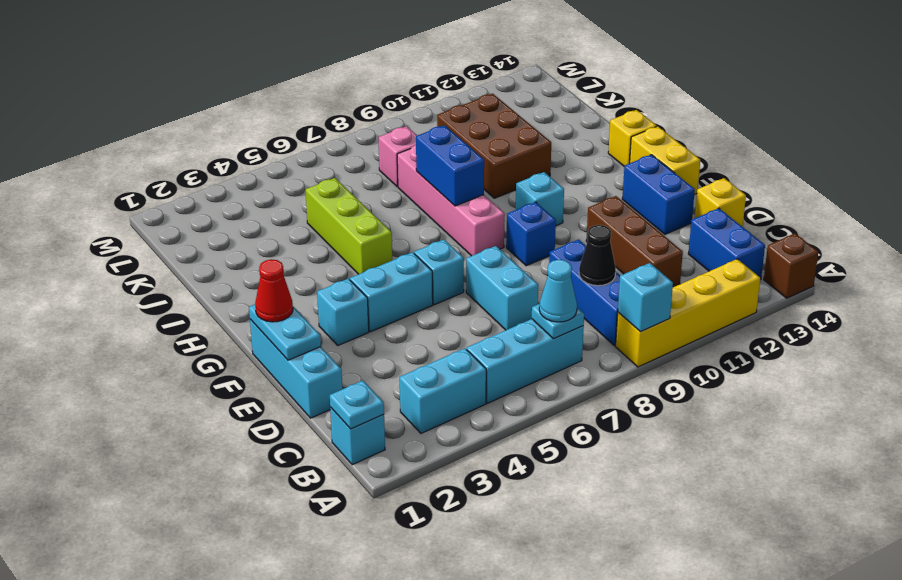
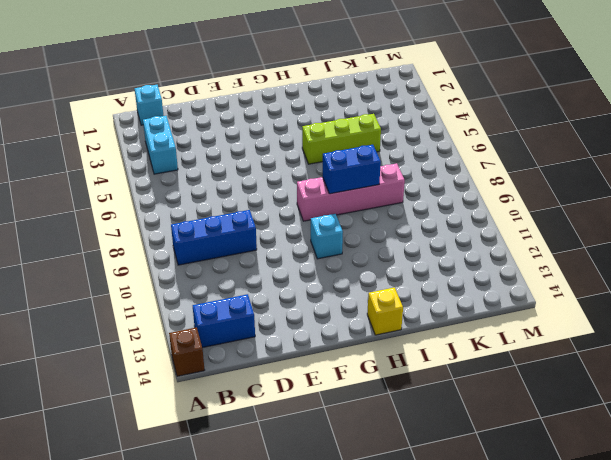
none -> yellow 1x4 brick [616,259,760,367]
none -> cyan 1x3 brick [467,319,584,403]
none -> brown 1x3 brick [586,196,683,287]
none -> cyan 1x3 brick [250,319,342,418]

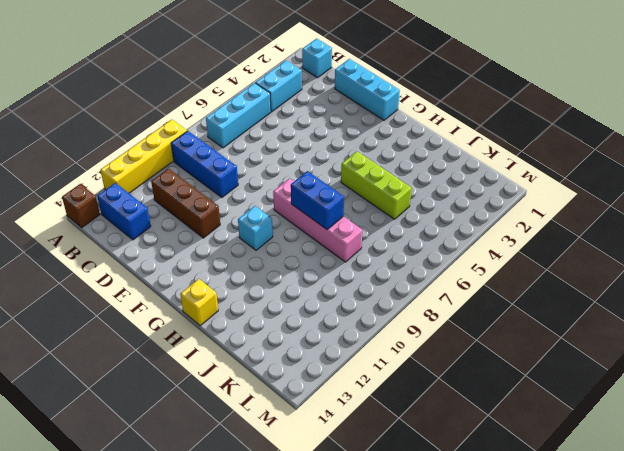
none -> cyan 1x2 brick [466,246,538,330]
none -> yellow 1x1 brick [695,178,746,227]
none -> blue 1x2 brick [622,155,695,234]
none -> cyan 1x1 brick [317,279,369,345]

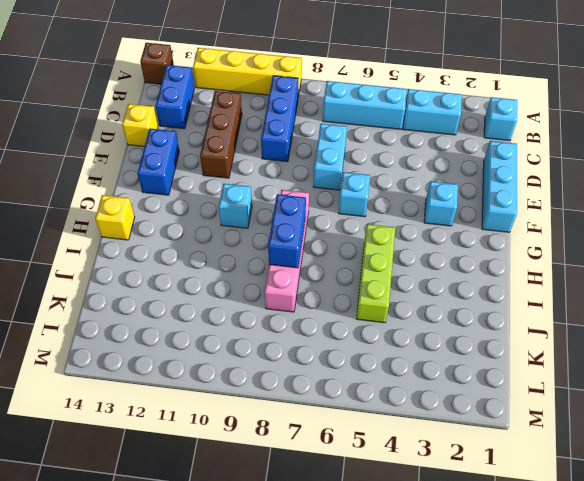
none -> cyan 1x2 brick [350,252,433,332]
none -> blue 1x1 brick [506,202,556,266]
none -> yellow 1x2 brick [630,126,700,195]
none -> brown 2x3 brick [437,94,551,198]

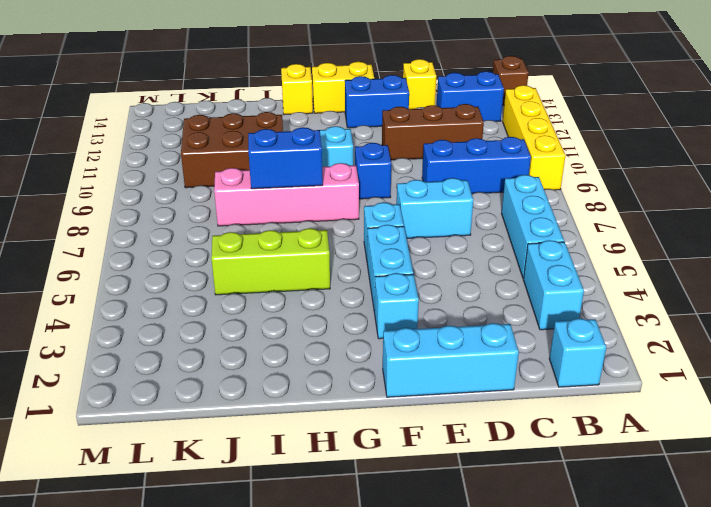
none -> pink 1x1 brick [379,126,417,187]
none -> cyan 1x1 brick [618,263,673,332]
none -> cyan 1x1 plate [330,380,384,429]
none -> cyan 1x1 plate [532,304,584,339]

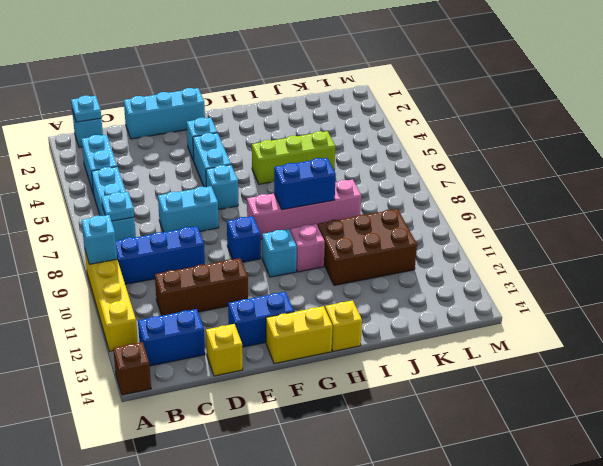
pink 1x1 brick [290,224,325,272] -> pink 1x1 brick moved to [379,126,417,187]
none -> black 1x1 cone [579,225,616,286]
none -> cyan 1x2 plate [249,305,321,360]
none -> cyan 1x1 cone [539,260,577,322]
none -> red 1x1 cone [255,259,293,322]

